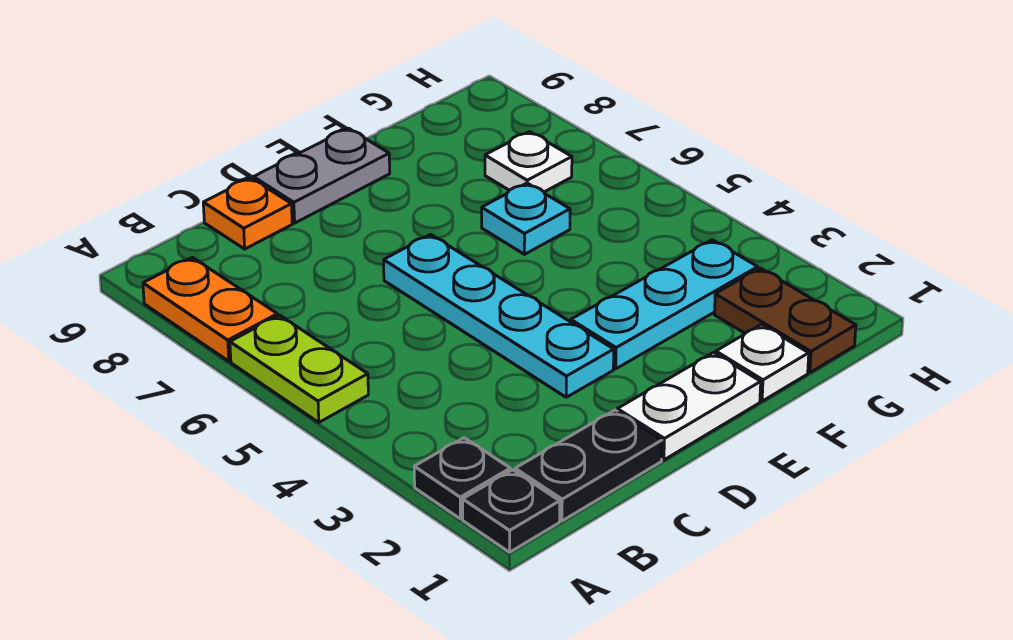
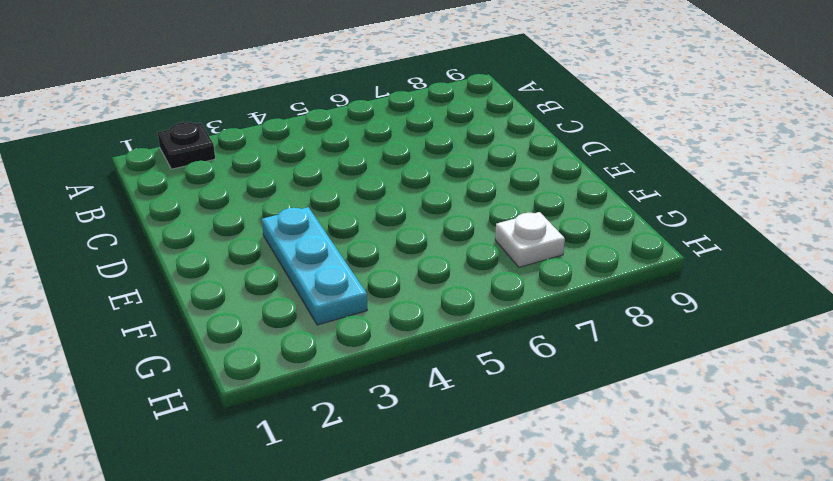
none -> black 1x1 plate [463,470,560,552]
none -> lime 1x2 plate [230,315,368,422]
none -> orange 1x2 plate [143,257,277,361]

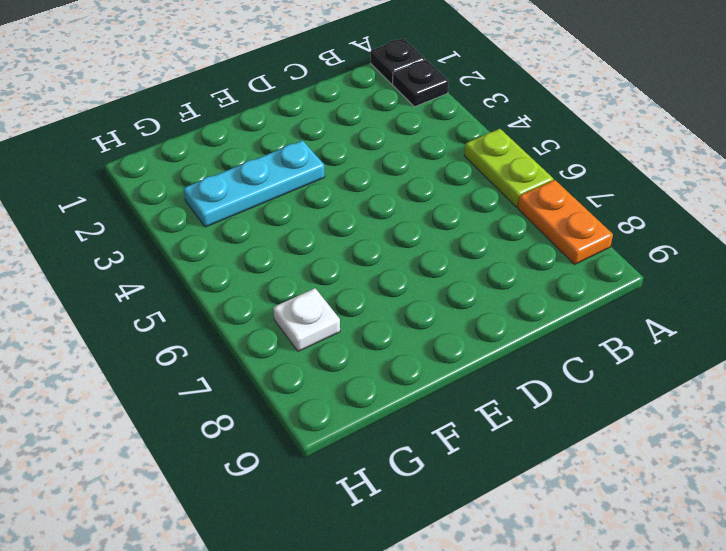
none -> black 1x2 plate [515,410,662,521]
none -> orange 1x1 plate [203,178,292,249]
none -> white 1x2 plate [617,353,761,460]

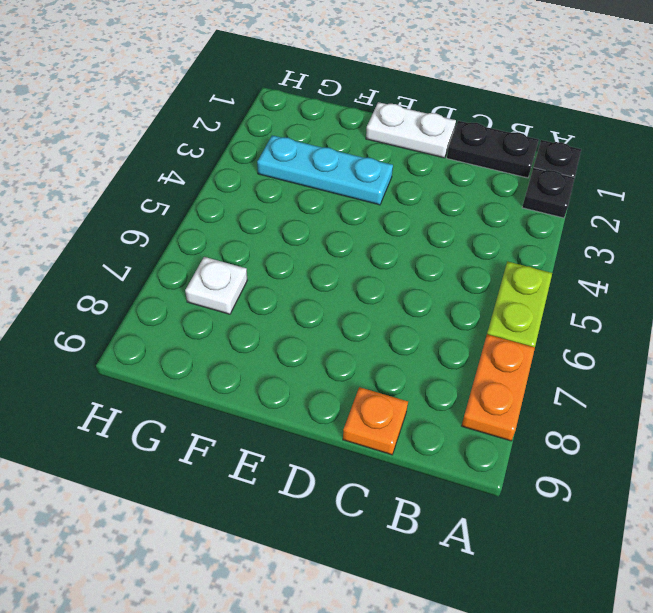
none -> cyan 1x4 plate [384,235,614,397]
none -> grey 1x2 plate [253,128,390,223]
none -> white 1x1 plate [716,325,809,401]

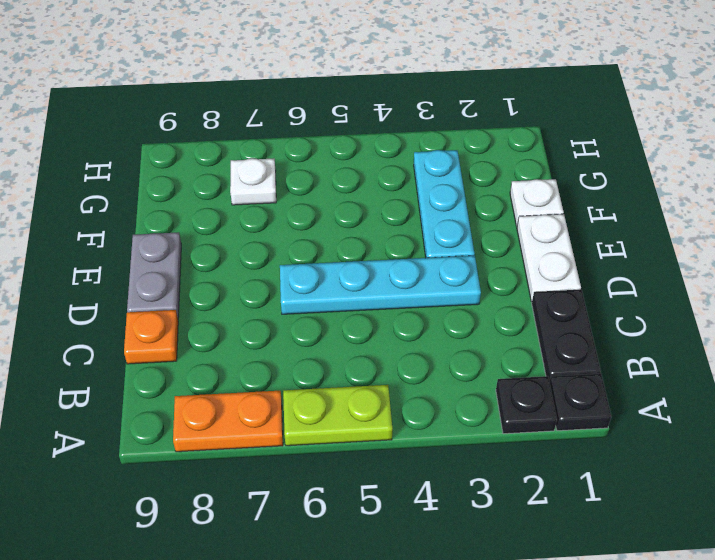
none -> cyan 1x1 plate [482,183,570,254]
none -> brown 1x2 plate [714,268,856,373]

